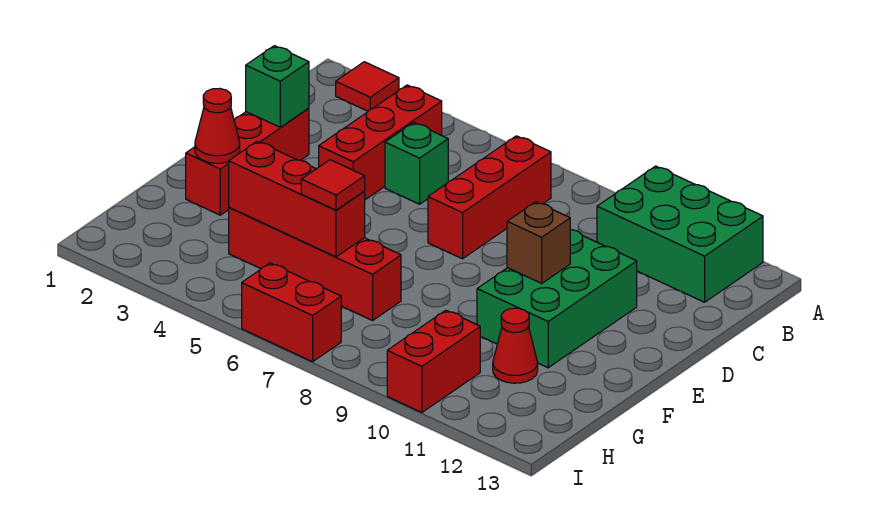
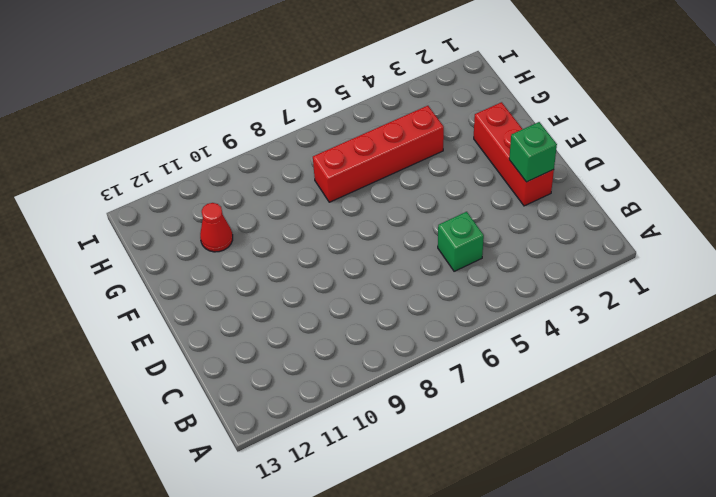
none -> red 1x1 tile [336,62,399,111]
none -> green 2x3 brick [597,166,763,302]
none -> red 1x3 brick [319,85,442,200]

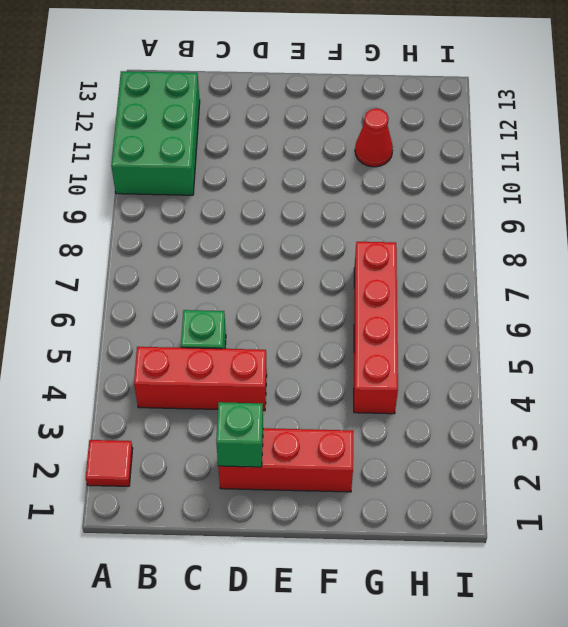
none -> red 1x3 brick [428,136,551,259]
none -> green 2x3 brick [477,230,637,368]
none -> red 1x2 brick [387,310,480,413]

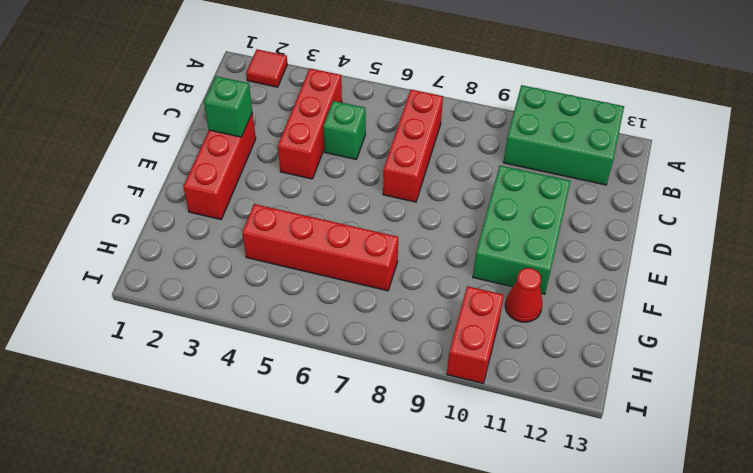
none -> red 1x2 brick [242,263,341,362]
none -> brown 1x1 brick [507,202,570,283]
none -> red 1x1 cone [195,88,240,163]

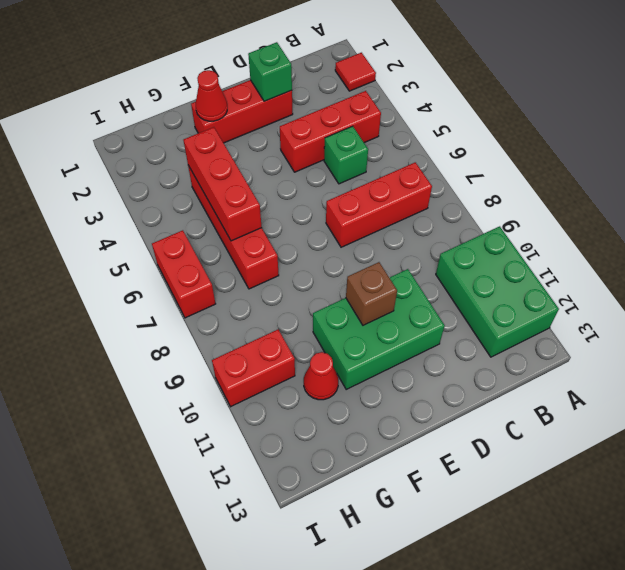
none -> red 1x1 tile [301,160,365,210]

